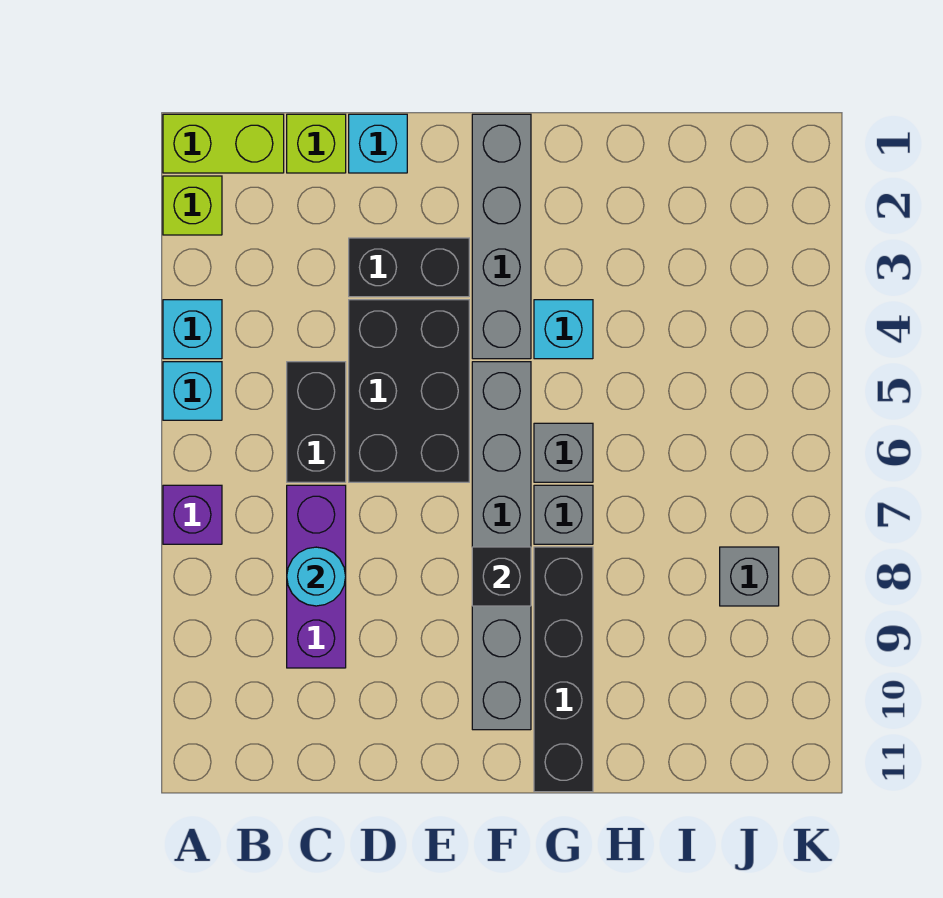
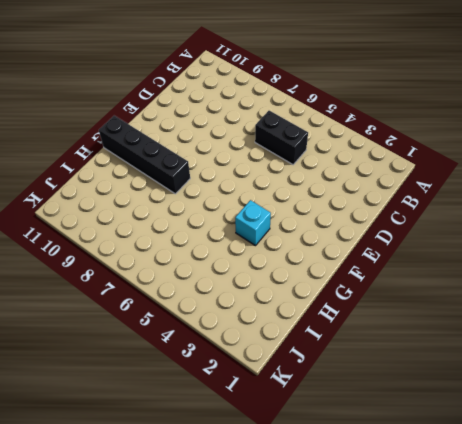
none -> lime 1x2 brick [163,114,284,173]
none -> lime 1x1 brick [163,176,222,235]
none -> cyan 1x1 brick [163,300,222,359]

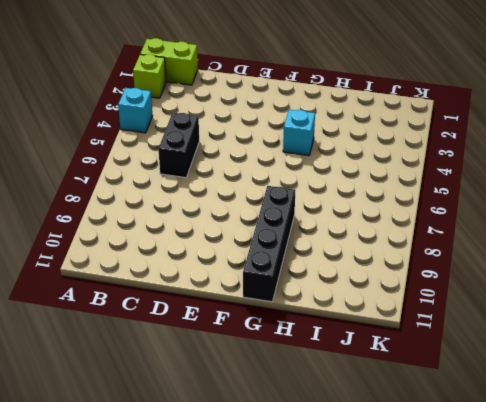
none -> cyan 1x1 brick [163,362,222,420]
none -> purple 1x1 brick [163,485,222,544]
none -> lime 1x1 brick [287,114,346,173]

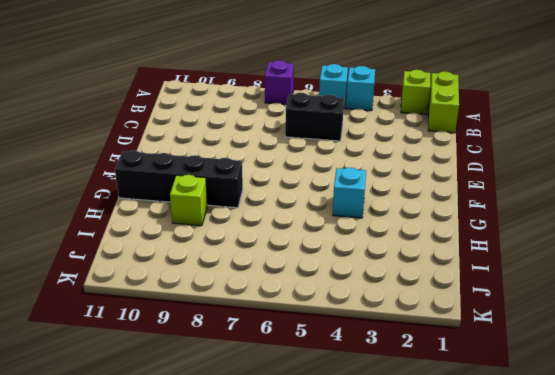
lime 1x1 brick [170,175,207,226] -> lime 1x1 brick moved to [287,114,346,173]
none -> purple 1x3 brick [287,485,346,668]
none -> cyan 1x1 brick [349,114,407,173]
none -> black 1x2 brick [349,238,469,297]

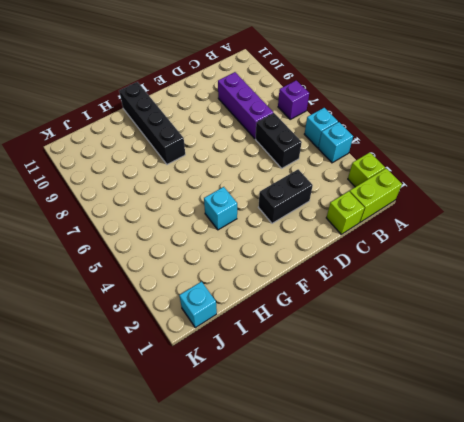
cyan 1x1 brick [179,282,217,328] -> cyan 1x1 brick moved to [349,114,407,173]
none -> black 2x3 brick [349,300,469,482]
none -> grey 1x4 brick [472,114,531,359]
none -> grey 1x6 brick [472,362,531,730]

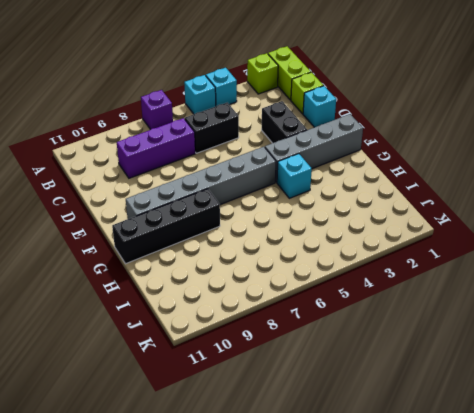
none -> black 2x3 brick [349,300,469,482]
none -> grey 1x1 brick [534,423,593,482]
none -> grey 1x1 brick [534,485,593,544]

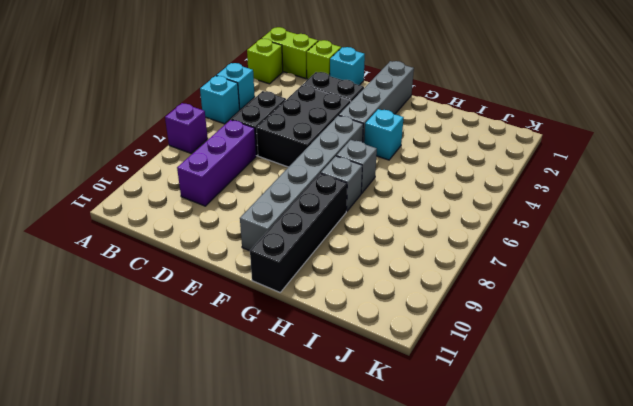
none -> grey 1x1 brick [720,547,779,606]
none -> cyan 1x1 round brick [287,547,346,606]
none -> black 1x1 brick [472,547,531,606]

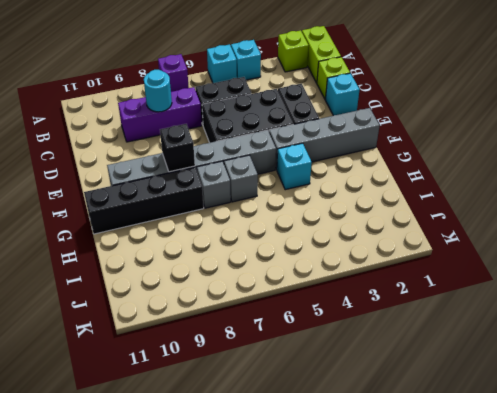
none -> grey 1x1 brick [720,547,779,606]

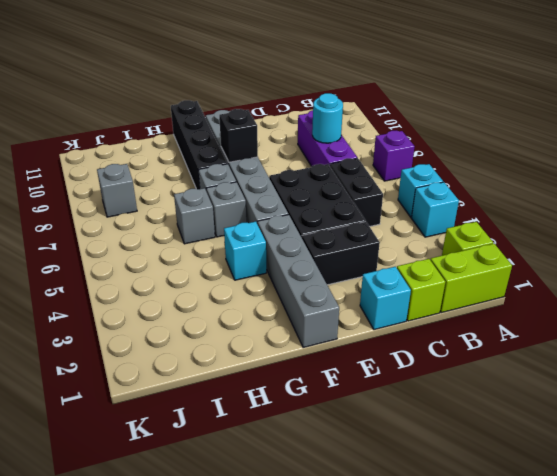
grey 1x1 brick [174,188,215,244] -> none

